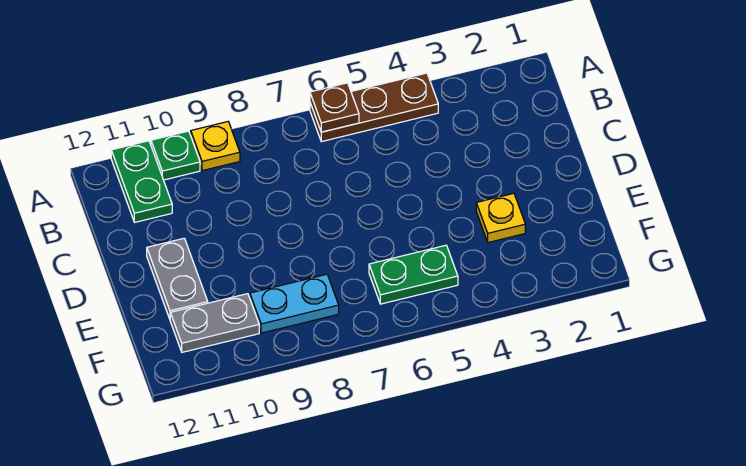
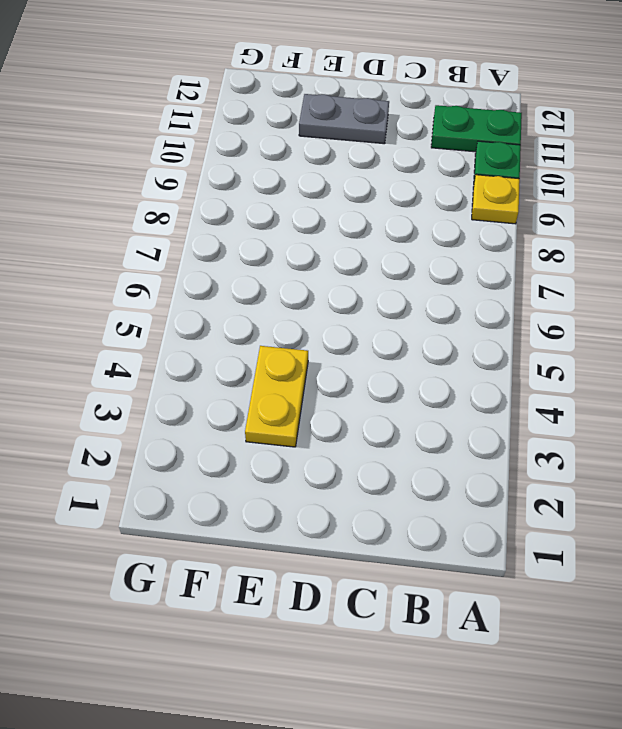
yellow 1x2 plate [245,346,308,447] -> yellow 1x1 plate [476,193,525,242]
none -> brown 1x3 plate [310,73,438,142]
none -> green 1x2 plate [369,245,458,304]

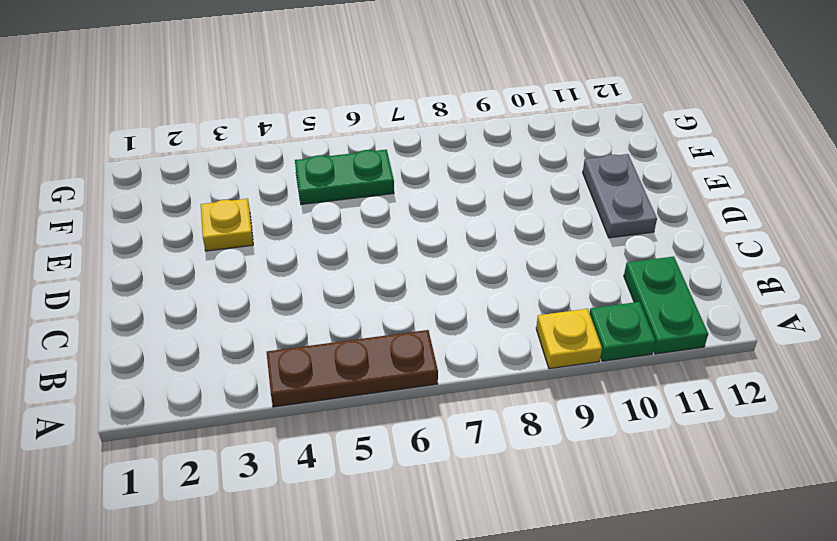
none -> cyan 1x2 plate [250,274,339,333]
none -> grey 1x2 plate [170,294,259,352]

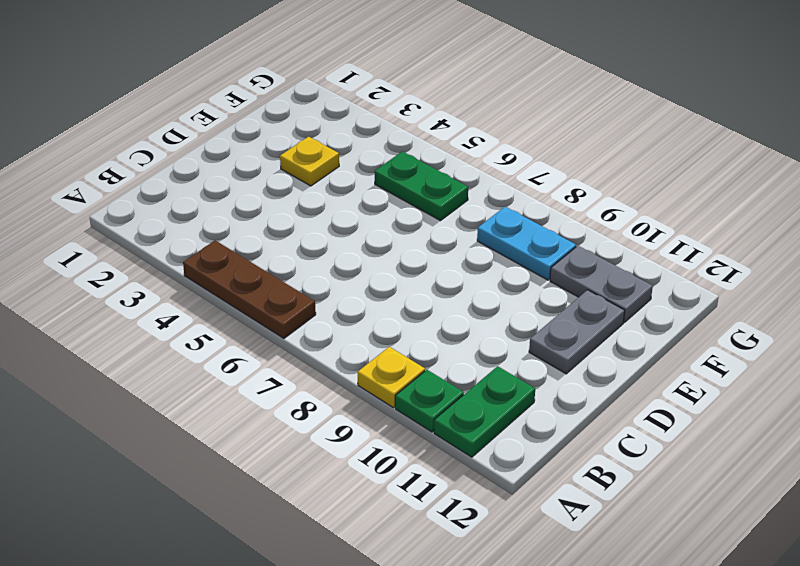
none -> brown 1x1 plate [310,83,359,132]

